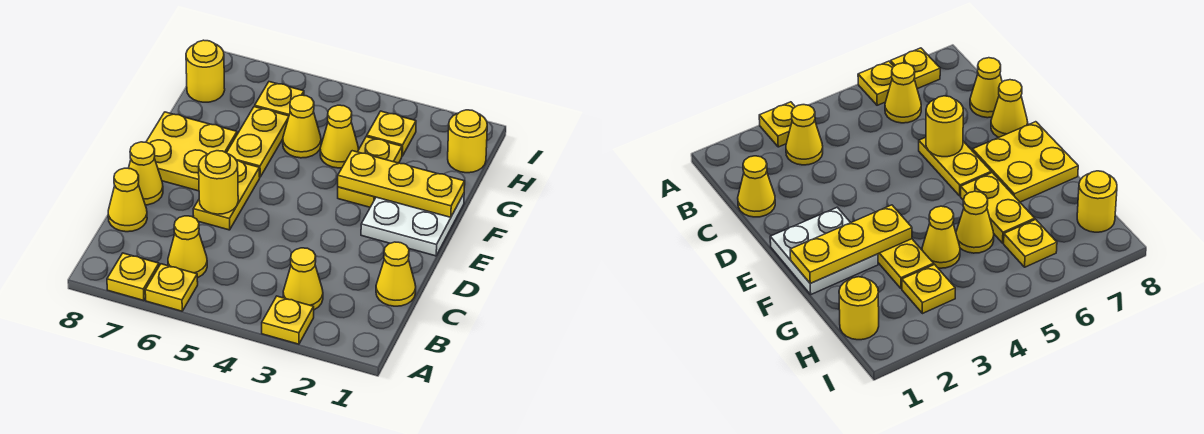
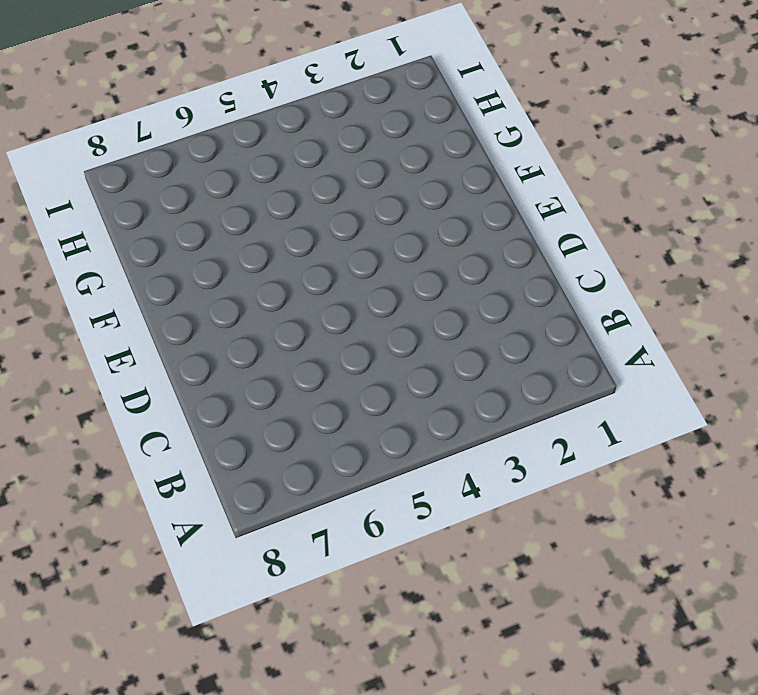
none -> yellow 1x1 plate [262,296,314,344]
none -> yellow 1x1 plate [145,264,198,311]
none -> yellow 1x1 plate [107,253,159,301]

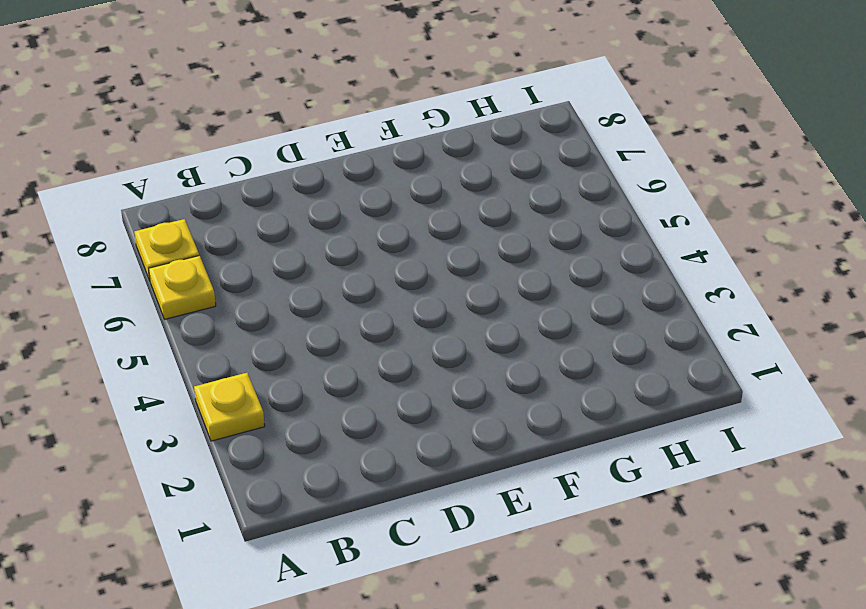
none -> yellow 1x1 cone [283,248,323,310]
none -> yellow 1x1 cone [168,216,207,278]
none -> yellow 1x1 cone [376,242,416,306]

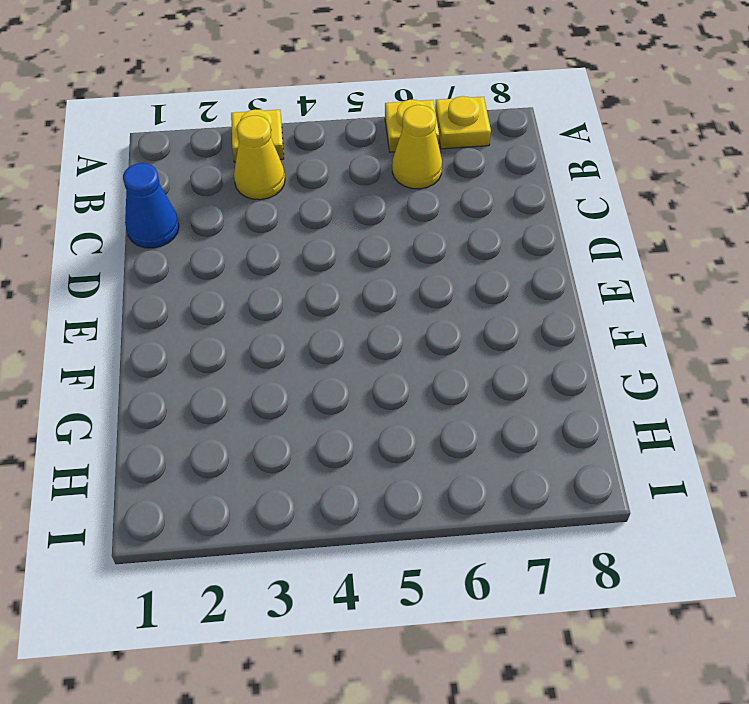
blue 1x1 cone [123,163,179,248] -> yellow 1x1 cone [376,242,416,306]
none -> yellow 1x1 cone [108,168,147,232]
none -> yellow 1x2 plate [193,161,260,230]
none -> yellow 1x1 cone [129,142,163,205]

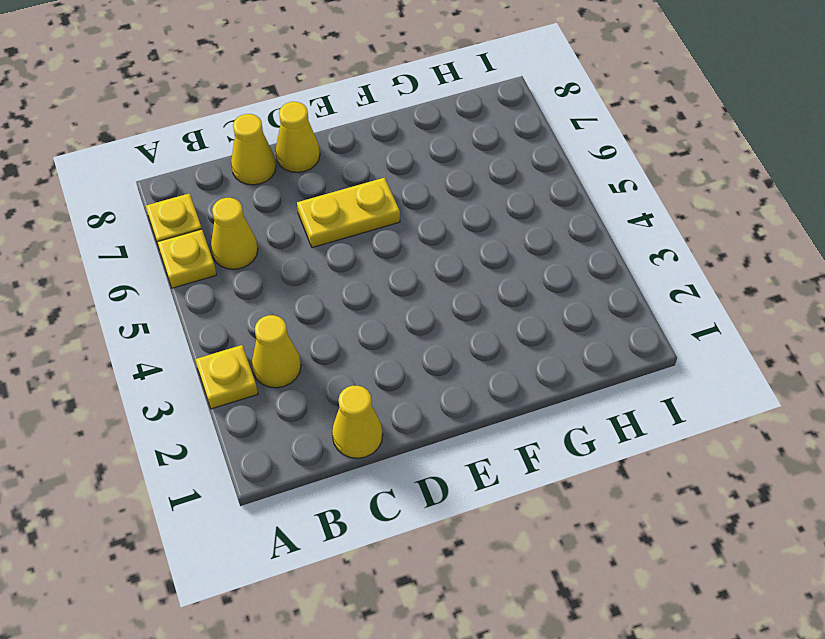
none -> white 2x2 plate [361,194,464,256]
none -> yellow 2x2 plate [146,112,237,191]
none -> yellow 1x2 plate [338,137,402,207]

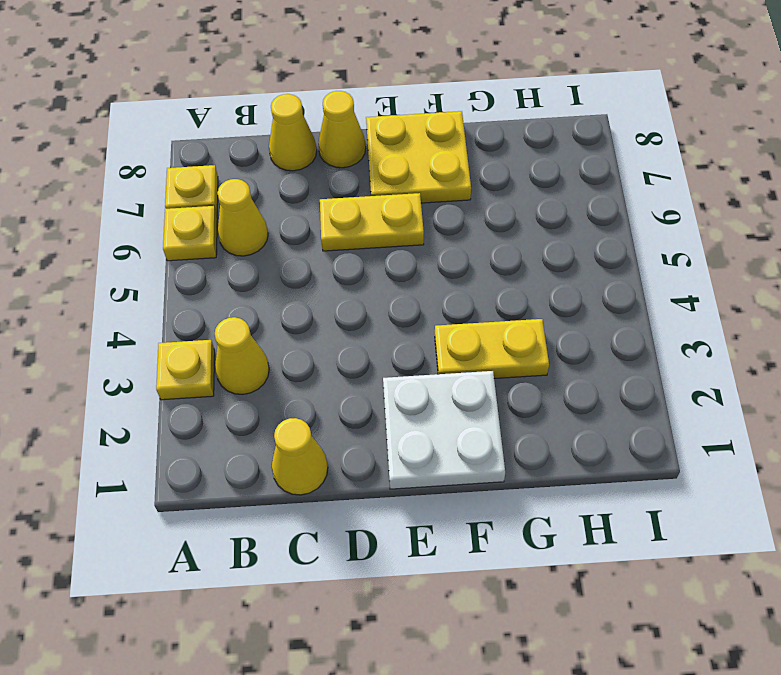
none -> yellow 1x2 plate [227,107,289,177]
none -> yellow 1x1 cone [320,105,359,168]
none -> yellow 1x1 cone [283,95,321,158]

